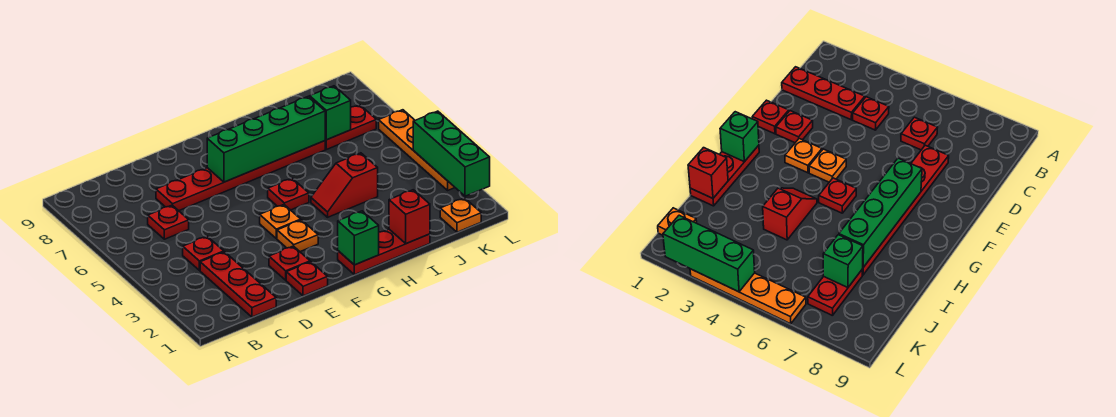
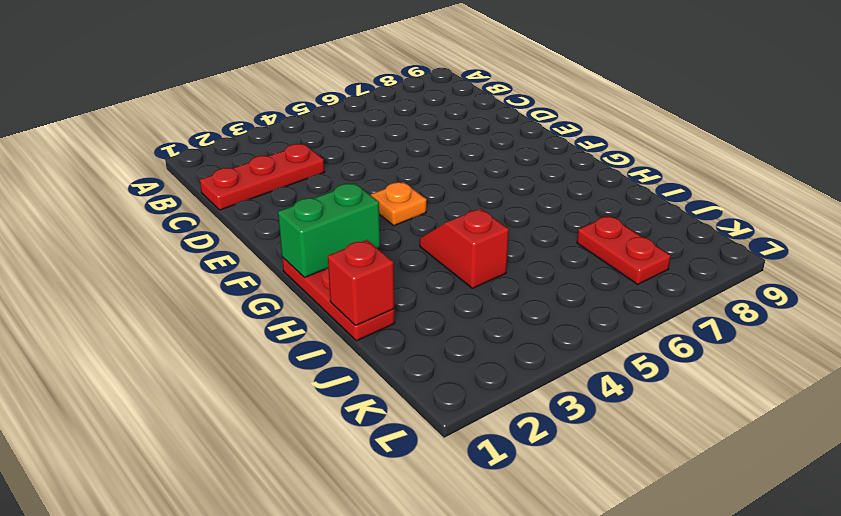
green 1x2 brick [278,183,380,278] -> green 1x1 brick [338,211,379,265]
none -> red 1x1 plate [183,236,224,270]
none -> red 1x1 plate [148,205,189,239]
none -> red 1x6 plate [156,141,325,211]

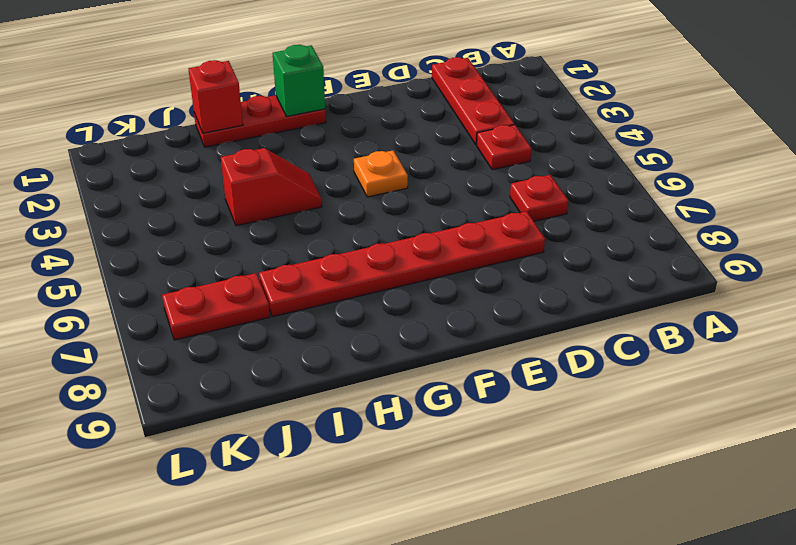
none -> red 1x1 plate [286,262,328,296]
none -> red 1x1 plate [269,246,310,280]
none -> orange 1x1 plate [277,220,318,252]

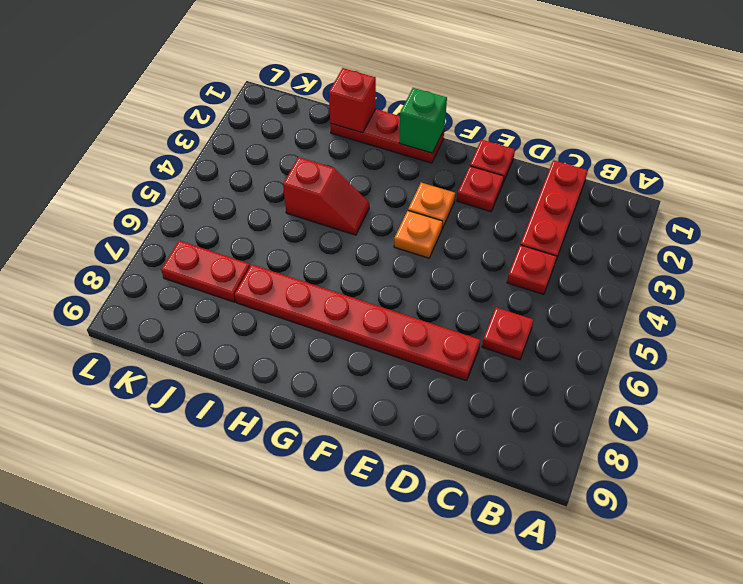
none -> red 1x1 plate [268,178,309,210]
none -> orange 1x1 plate [440,198,481,232]
none -> orange 1x4 plate [379,110,455,190]

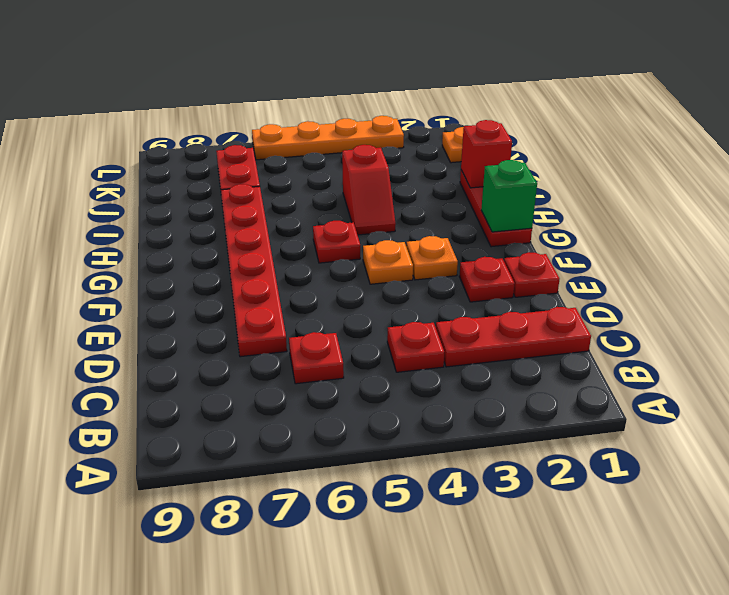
none -> green 1x4 brick [207,96,325,182]
none -> green 1x1 brick [310,86,351,140]
none -> green 1x3 brick [413,111,490,196]

